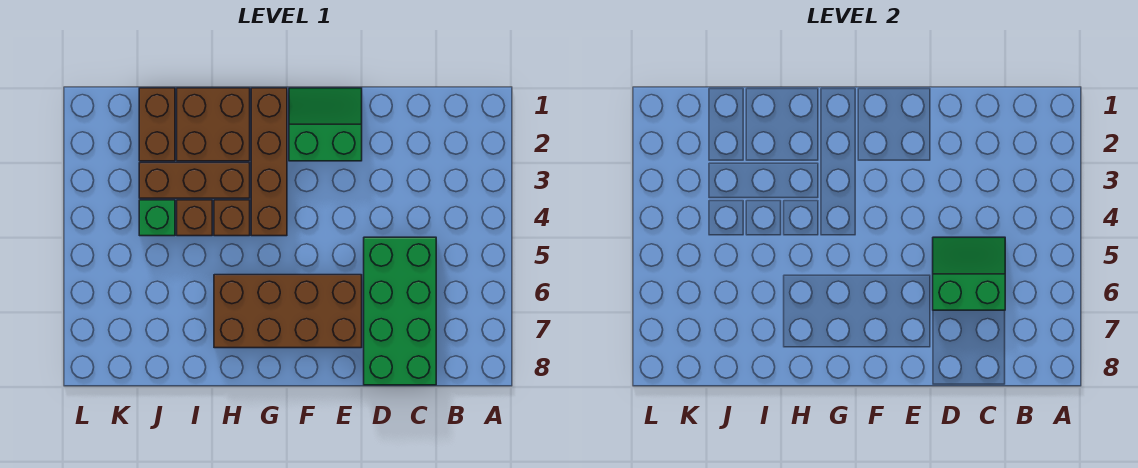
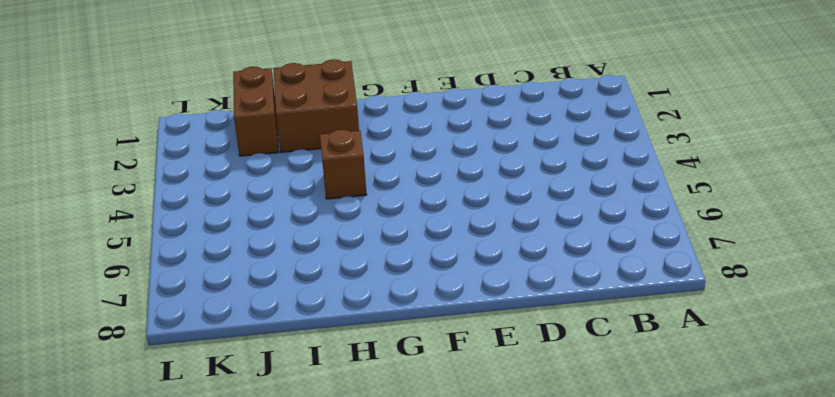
none -> green 2x4 brick [364,237,436,385]
none -> green 2x2 slope [289,88,362,161]

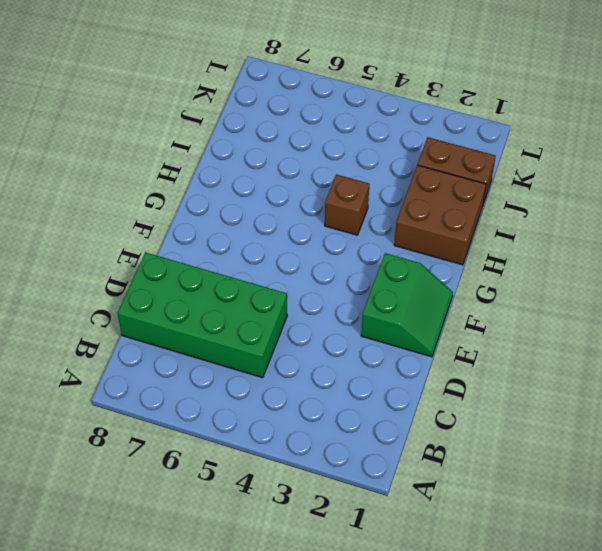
none -> brown 2x4 brick [214,275,362,348]
none -> brown 1x4 brick [251,88,287,236]

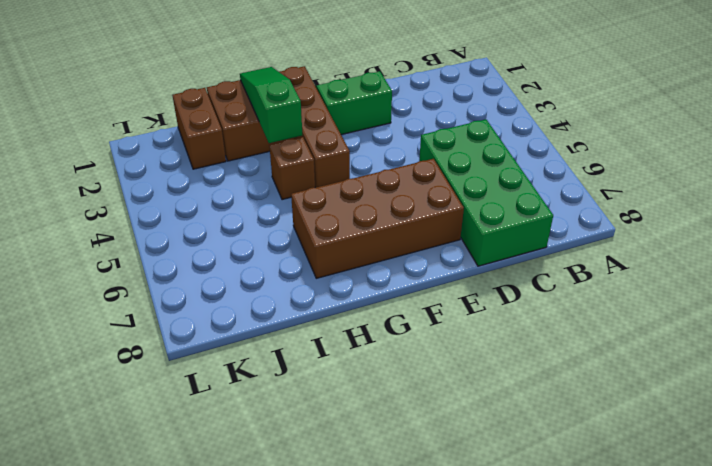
green 1x3 slope [240,67,302,143] -> none
none -> brown 1x3 brick [139,163,250,198]
none -> brown 1x1 brick [177,200,212,236]

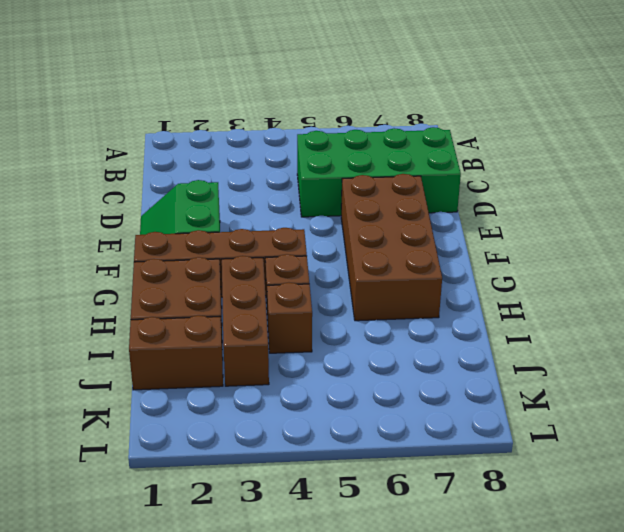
none -> green 1x1 brick [139,200,175,236]
none -> green 2x2 slope [933,237,1005,310]

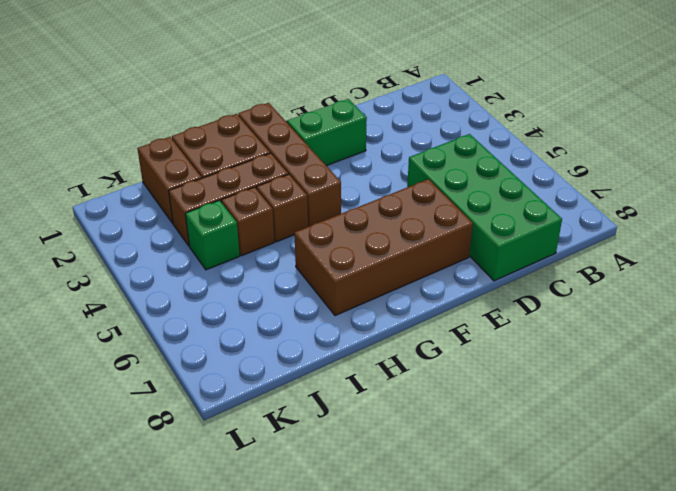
none -> green 2x2 slope [933,237,1005,310]

